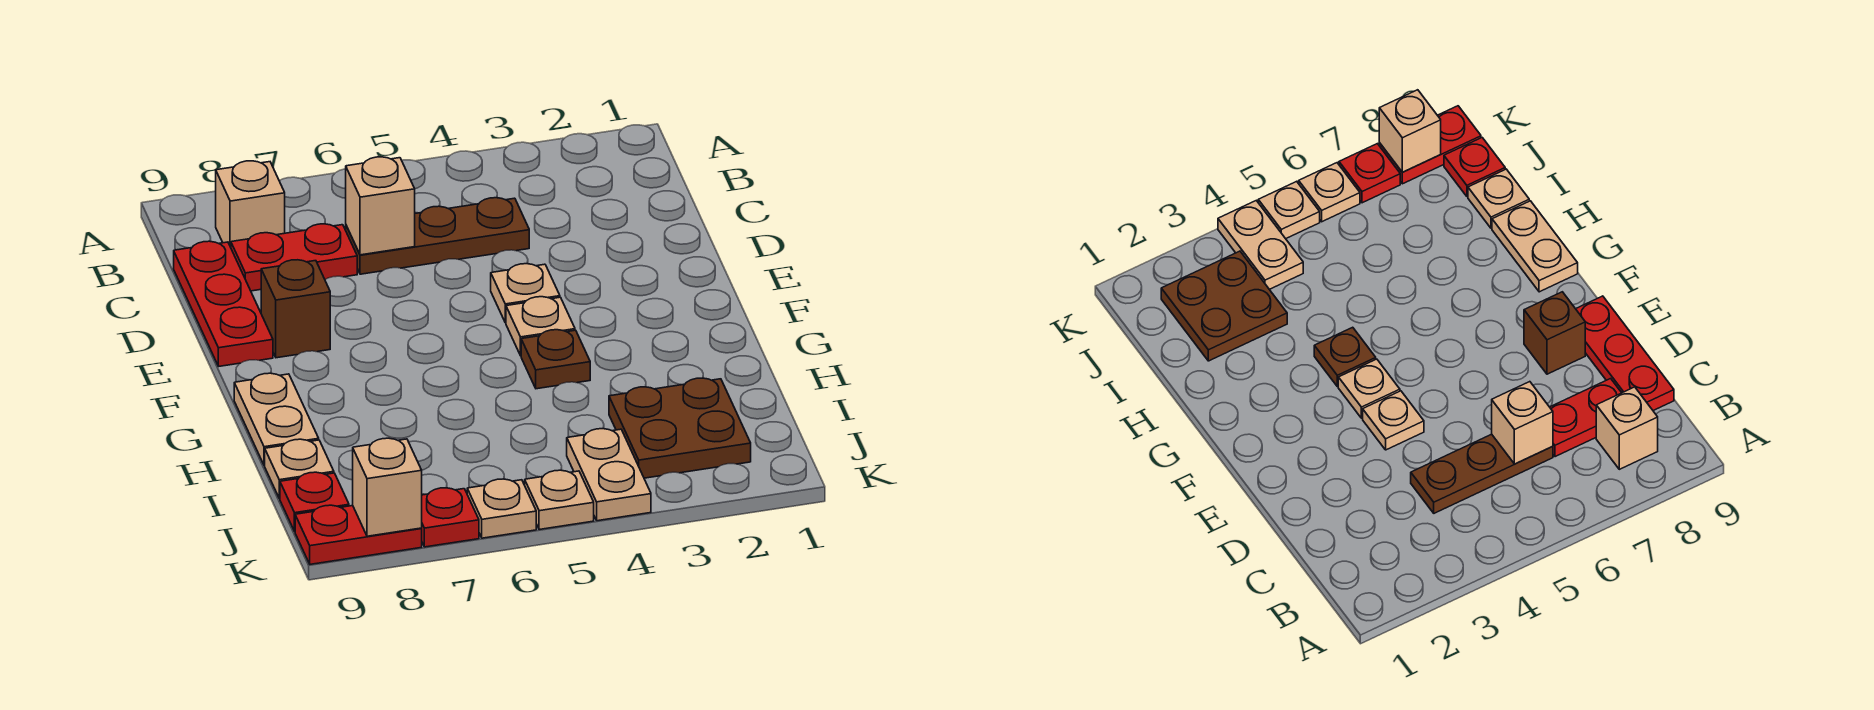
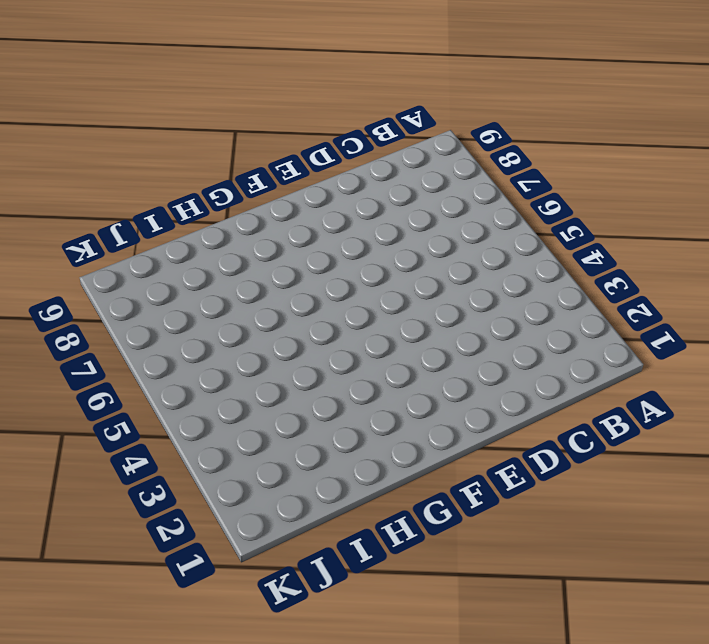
none -> tan 1x1 brick [216,161,285,247]
none -> brown 1x3 plate [346,198,529,274]
none -> red 1x2 plate [231,224,357,291]

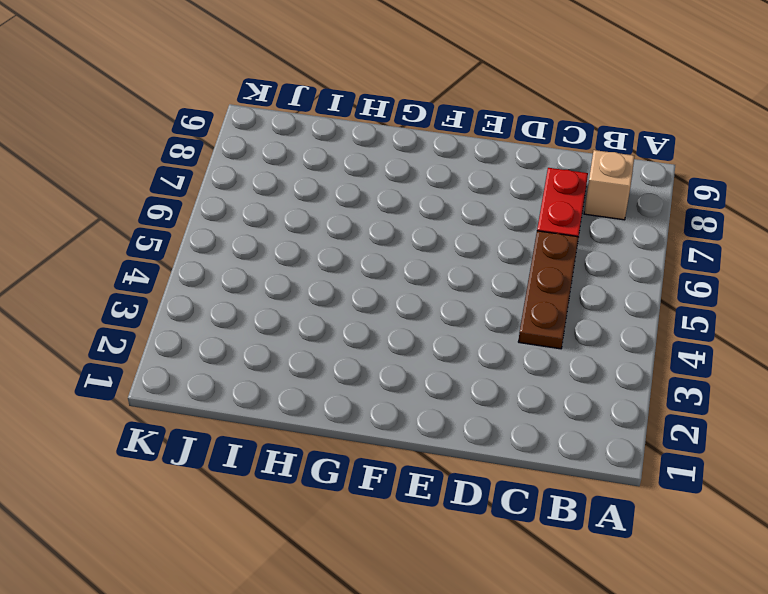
none -> red 1x3 plate [174,241,273,366]
none -> tan 1x1 plate [491,264,560,323]
none -> brown 1x1 brick [261,260,330,358]

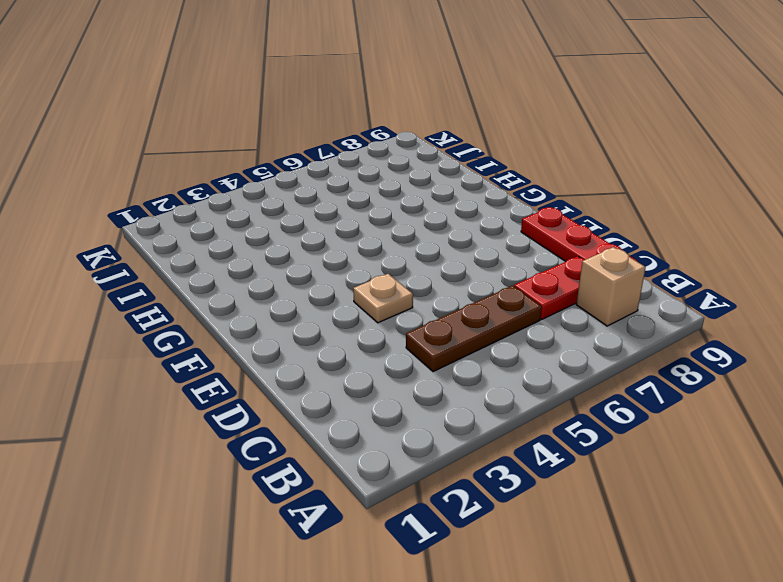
none -> brown 1x1 brick [261,260,330,358]
none -> tan 1x1 plate [506,297,575,356]
none -> brown 1x1 plate [521,330,590,389]

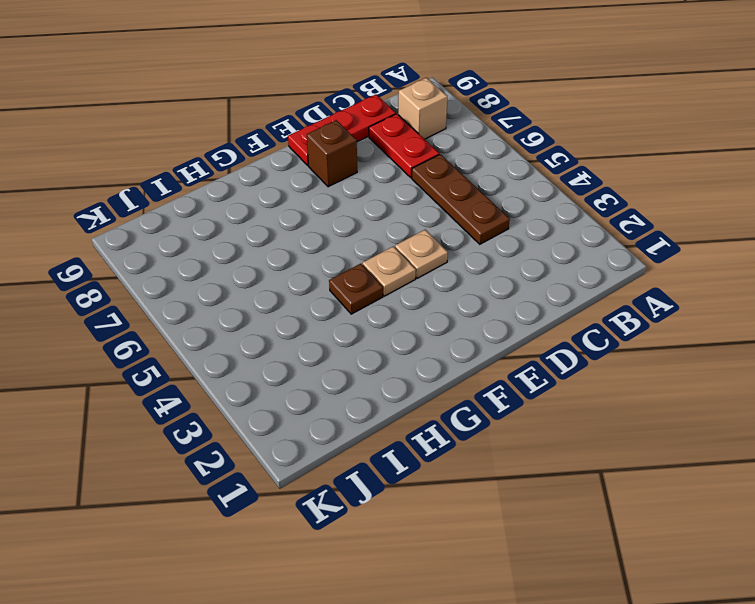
none -> tan 1x2 plate [234,373,319,466]
none -> brown 2x2 plate [609,378,751,478]
none -> tan 1x1 plate [265,439,334,498]

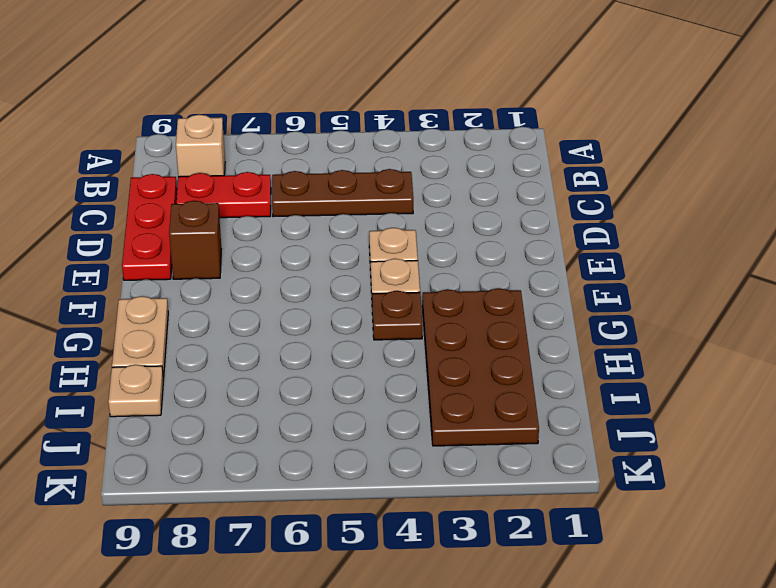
brown 2x4 plate [422,288,539,446] -> brown 2x2 plate [609,378,751,478]
none -> tan 1x2 plate [567,429,651,521]
none -> red 1x1 plate [280,472,349,531]
none -> tan 1x1 plate [525,470,594,530]

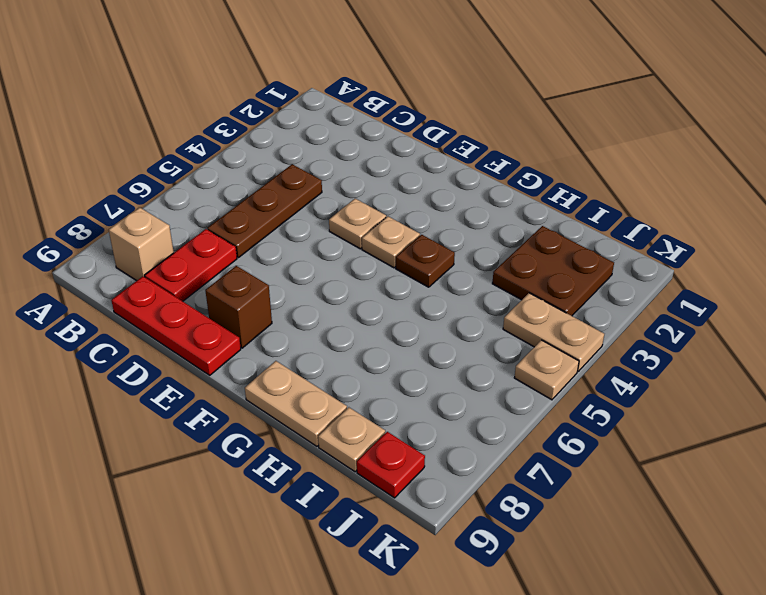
none -> tan 1x1 plate [467,479,536,538]
none -> red 1x1 plate [421,488,479,547]
none -> red 1x2 plate [295,505,422,564]

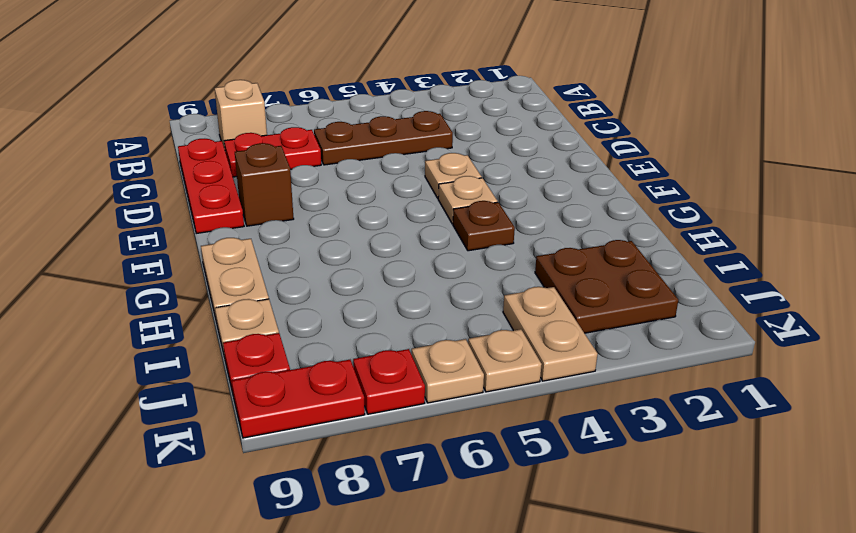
none -> tan 1x1 brick [346,157,415,255]
none -> tan 1x1 brick [353,438,422,536]

